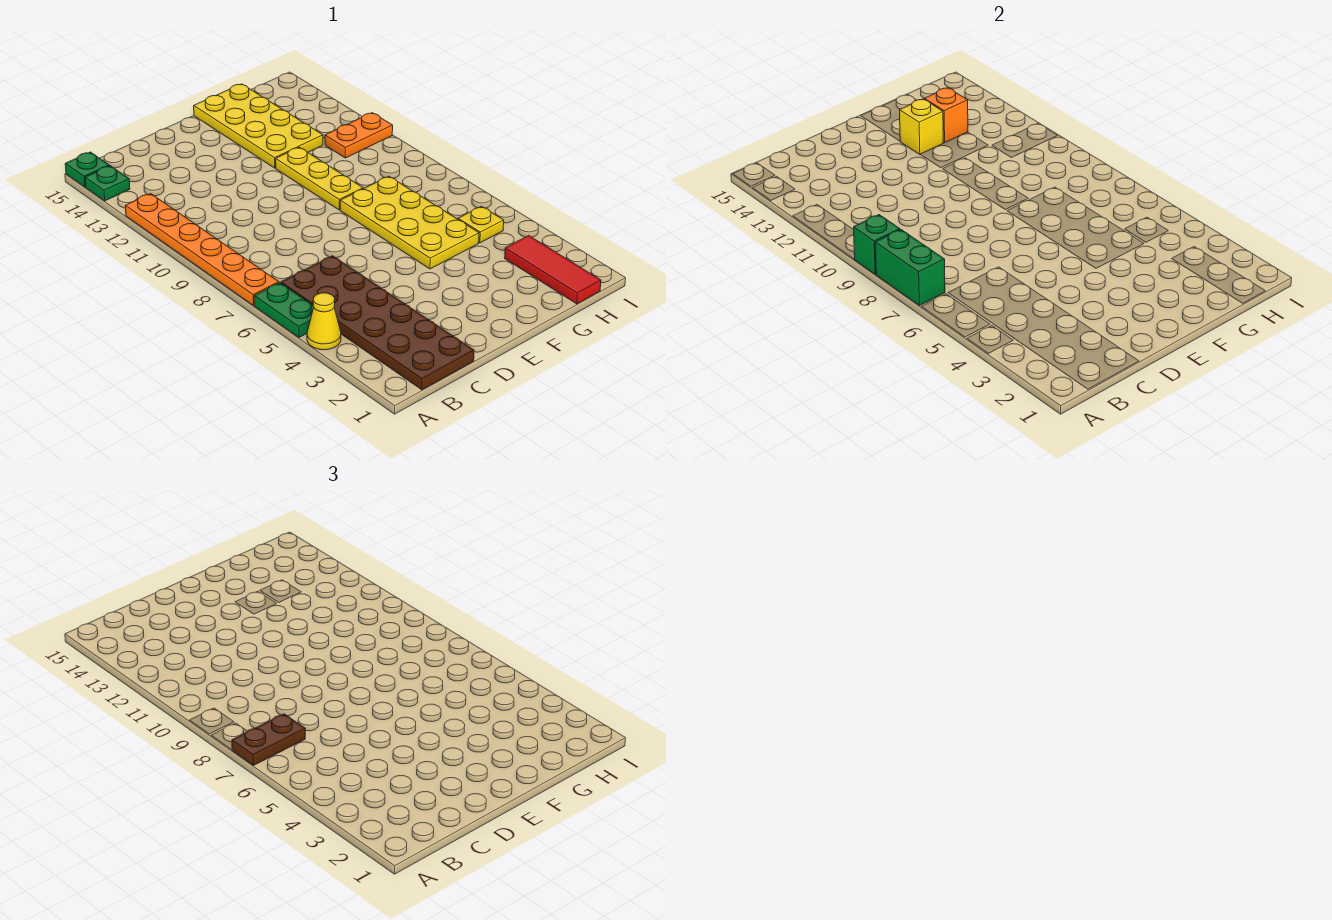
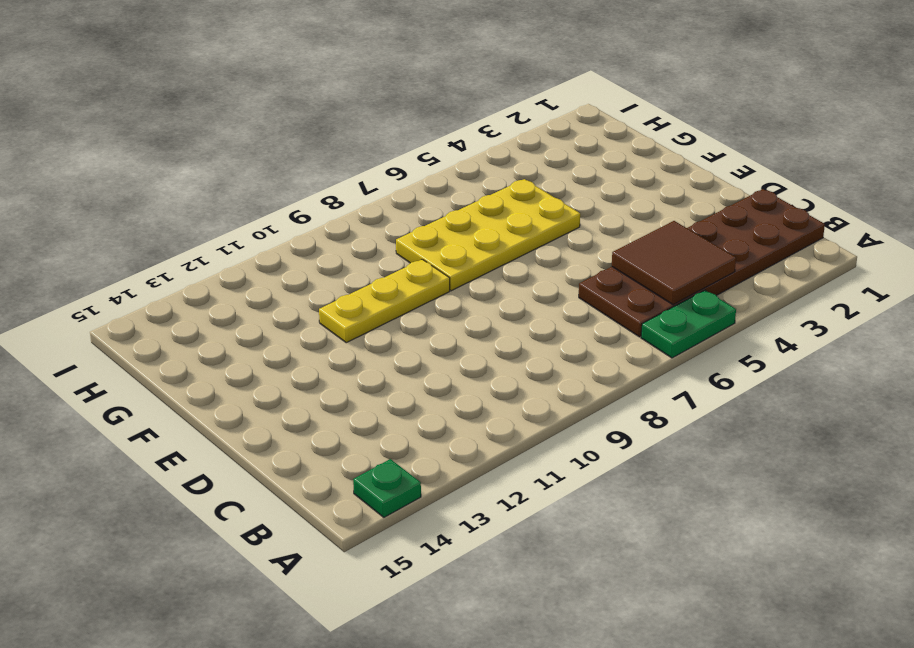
brown 2x2 tile [612,221,736,305] -> none
none -> yellow 1x1 cone [307,293,341,350]
none -> orange 1x6 plate [125,194,279,305]
none -> green 1x1 plate [65,152,109,187]

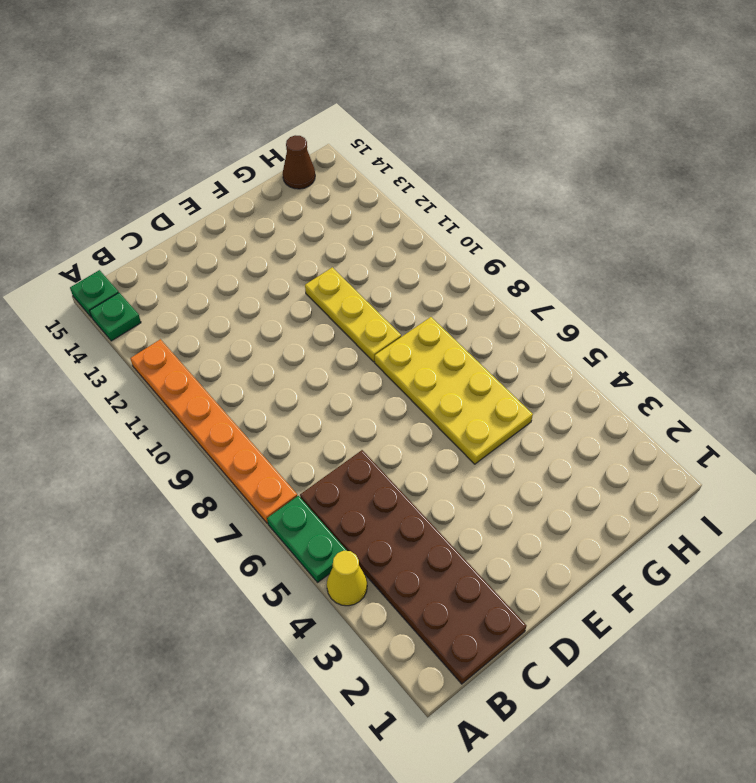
brown 1x1 cone [283,135,315,189] -> none
none -> yellow 2x4 plate [194,84,323,168]
none -> red 1x3 tile [505,236,601,304]
none -> yellow 1x1 plate [458,206,504,243]

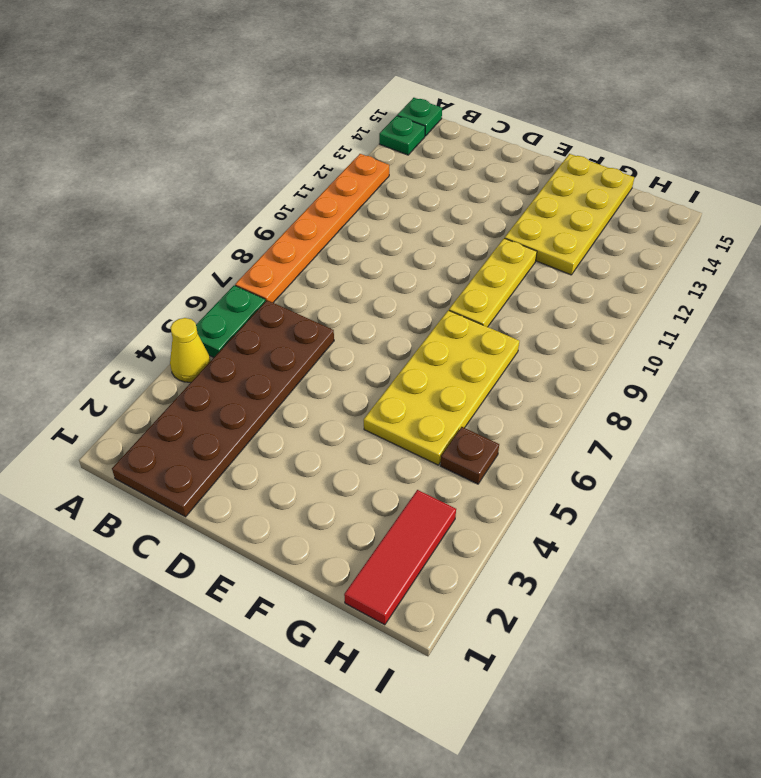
brown 1x1 plate [440,427,499,484] -> yellow 1x1 plate [458,206,504,243]
none -> orange 1x2 plate [325,113,393,158]
none -> green 1x2 brick [875,229,945,305]
none -> green 1x1 brick [854,215,900,274]

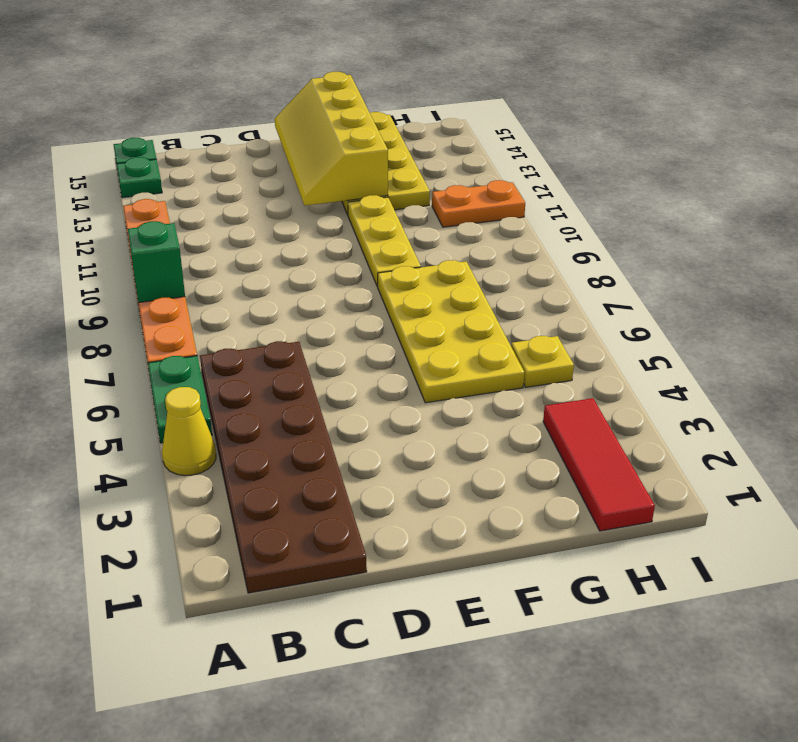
yellow 2x4 slope [275,72,388,205] -> yellow 1x1 brick [900,99,943,155]
none -> green 1x2 brick [875,229,945,305]
none -> orange 1x1 brick [924,88,968,142]
none -> brown 1x2 plate [232,714,305,765]

